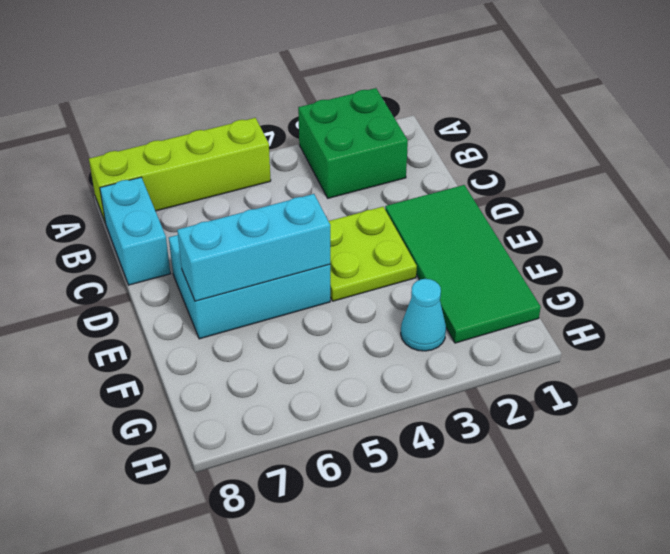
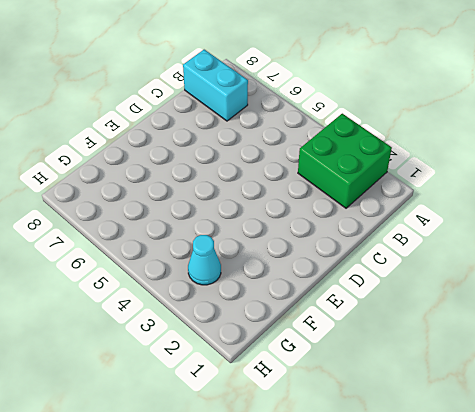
cyan 1x2 brick [183,50,248,121] -> cyan 1x2 brick turned to [100,177,170,285]
none -> lime 1x4 brick [89,118,271,223]
none -> green 2x4 tile [385,185,541,343]

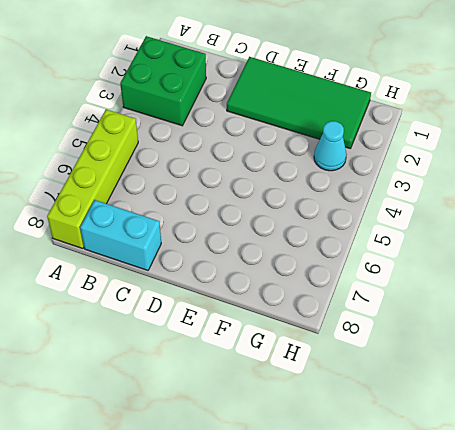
none -> lime 2x2 plate [329,207,417,301]
none -> cyan 2x3 brick [169,235,330,339]

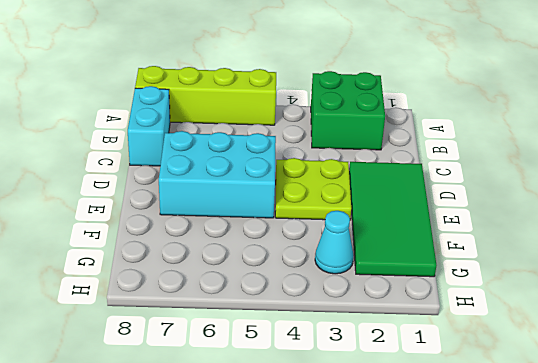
none -> cyan 1x3 brick [177,194,330,301]

